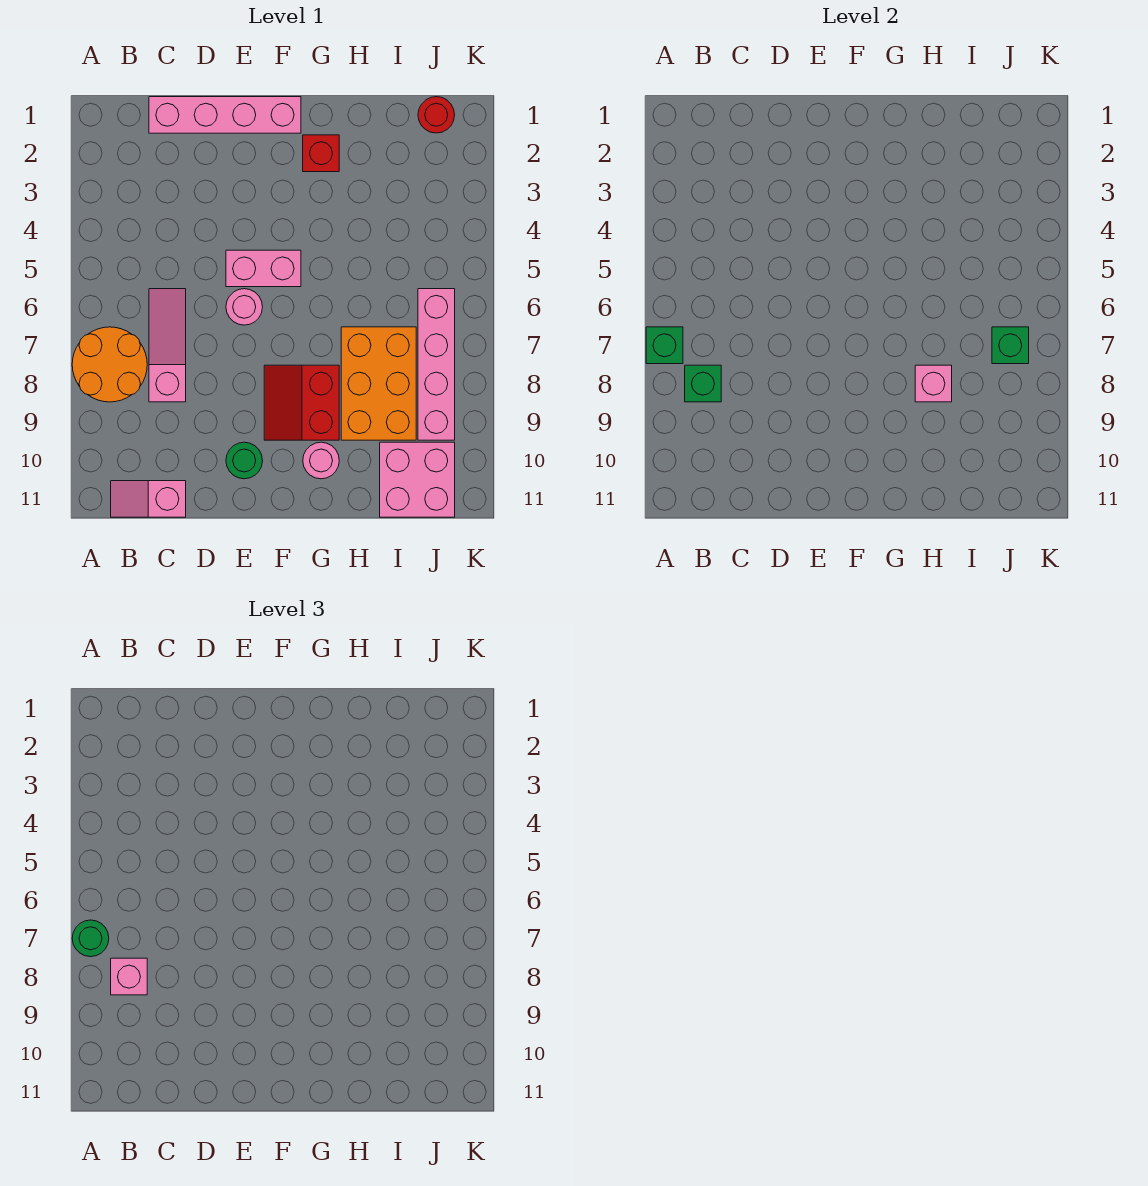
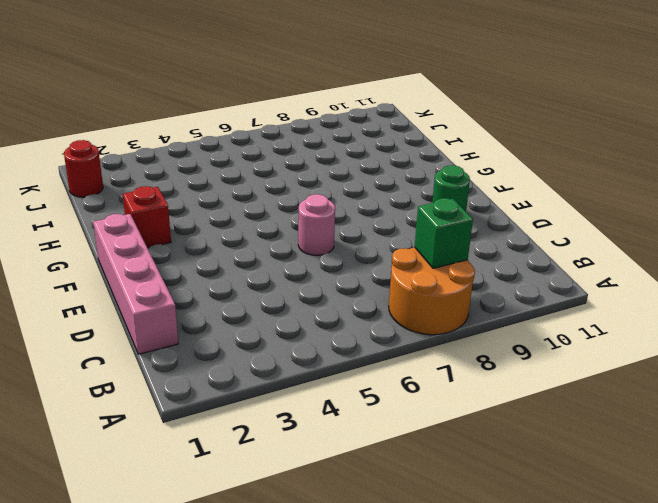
none -> pink 1x2 slope [111,481,186,517]
none -> pink 1x3 slope [149,289,186,402]
none -> pink 1x2 brick [226,250,301,287]

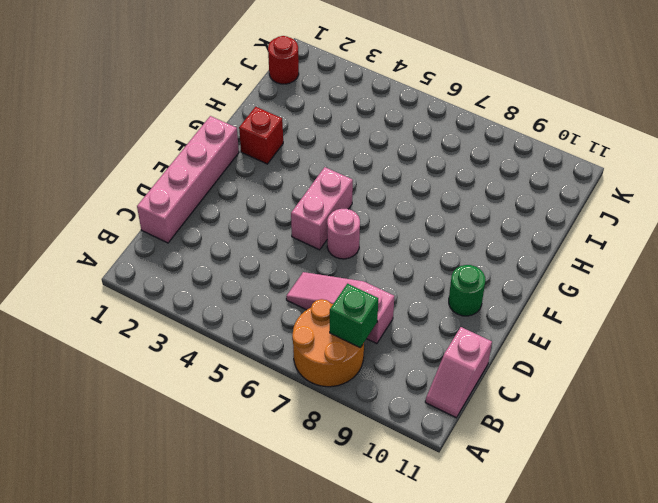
none -> red 2x2 slope [264,365,339,440]
none -> pink 1x1 round brick [303,442,339,479]
none -> orange 2x3 brick [341,327,416,440]

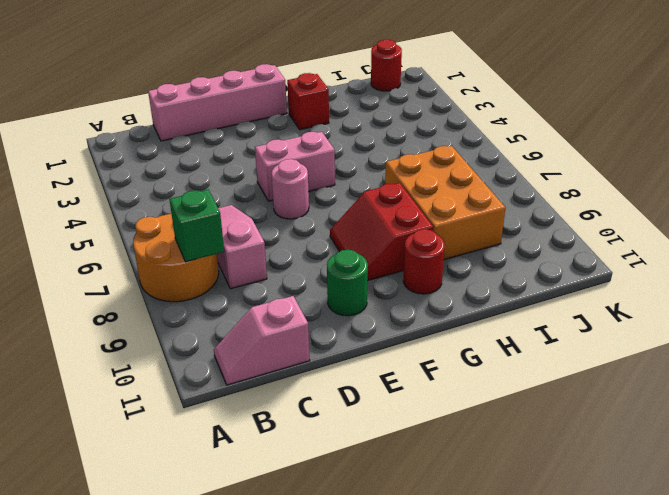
red 1x1 round brick [403,229,445,294] -> pink 1x1 round brick [303,442,339,479]
none -> pink 2x2 brick [380,442,455,517]
none -> pink 1x4 brick [418,289,455,440]
none -> green 1x1 brick [646,327,683,364]

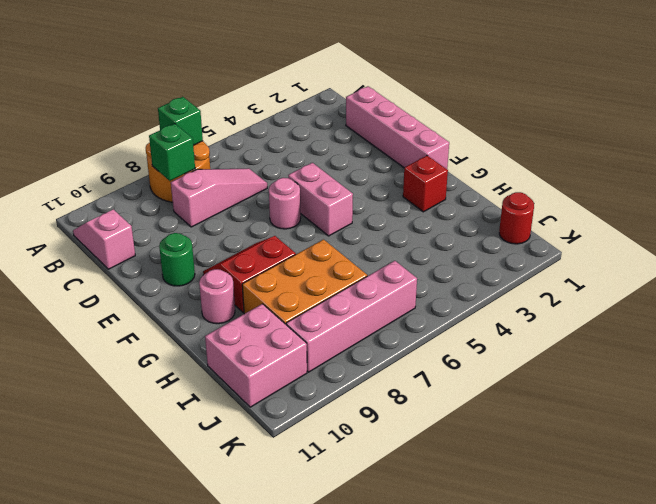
none -> pink 1x1 brick [915,365,952,402]
none -> green 1x1 brick [992,327,1029,364]
none -> green 1x1 round brick [72,920,109,957]

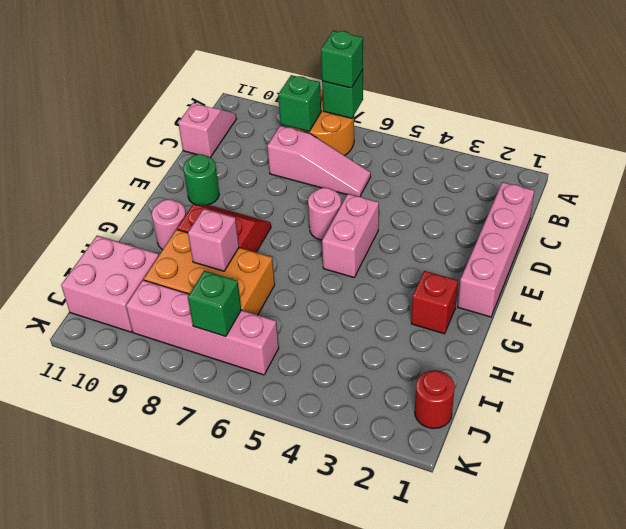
green 1x1 brick [321,31,363,88] -> green 1x1 round brick [72,920,109,957]
none -> pink 1x1 brick [111,958,147,995]

